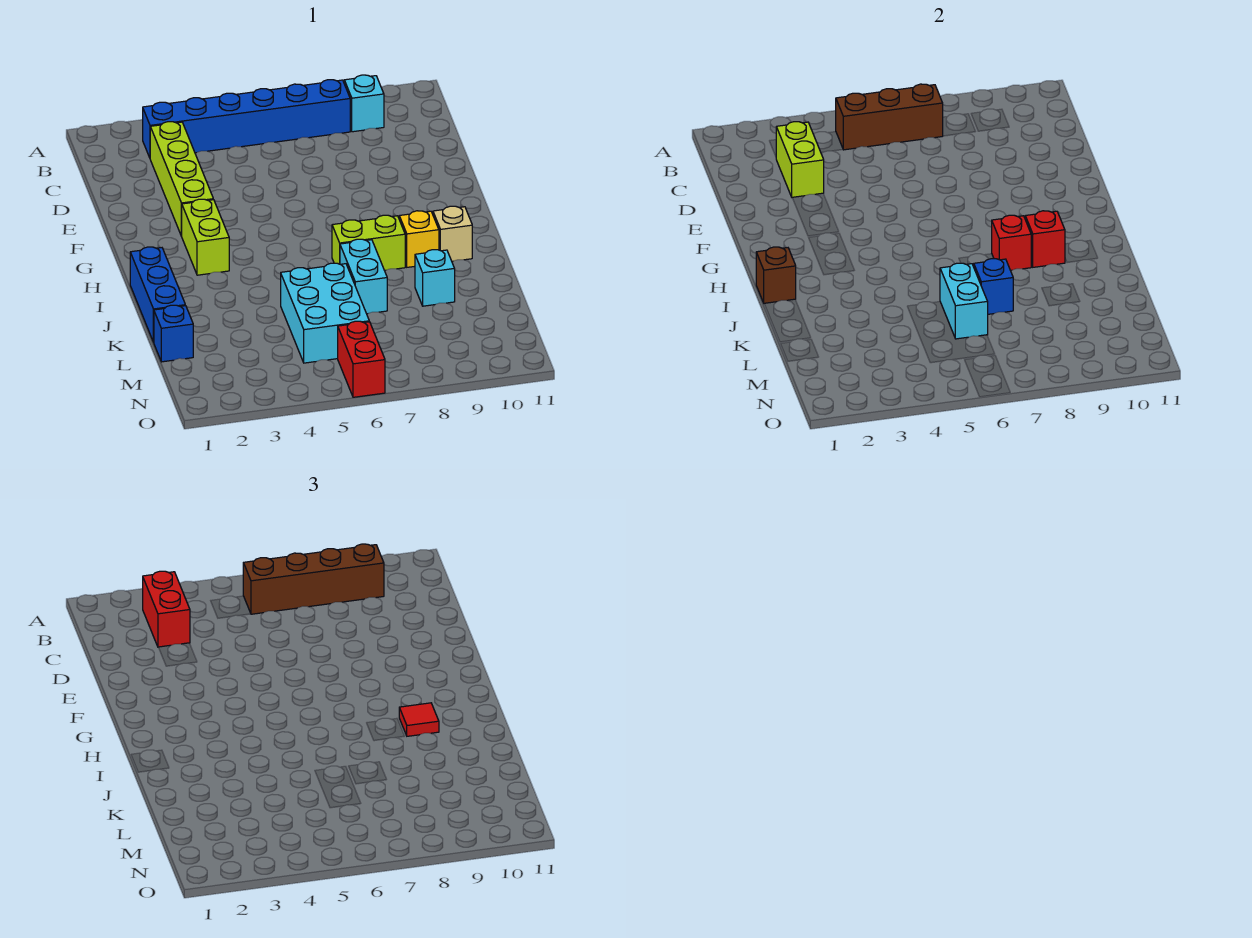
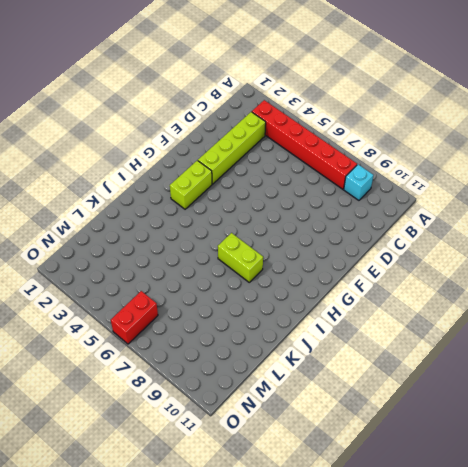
red 1x6 brick [252,100,357,189] -> blue 1x6 brick [143,80,350,158]
none -> blue 1x3 brick [130,247,185,342]
none -> yellow 1x1 brick [399,211,439,267]
none -> tan 1x1 brick [433,206,472,261]

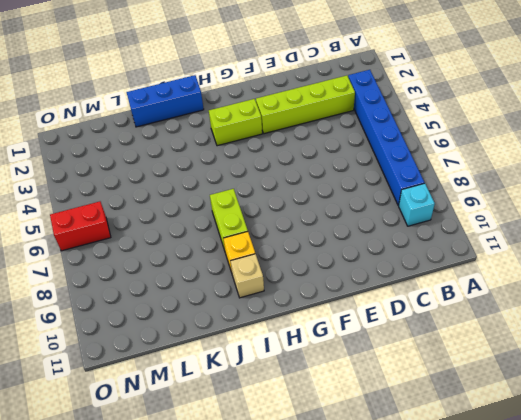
none -> cyan 1x2 brick [340,239,387,314]
none -> cyan 2x3 brick [281,263,369,363]
none -> cyan 1x1 brick [415,250,455,306]

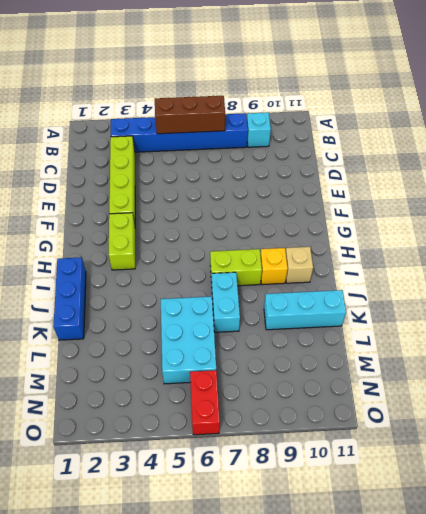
cyan 1x3 brick [264,290,346,330] -> cyan 1x1 brick [415,250,455,306]
none -> blue 1x1 brick [154,305,193,362]
none -> lime 1x2 brick [776,122,824,197]
none -> brown 1x1 brick [756,247,796,303]

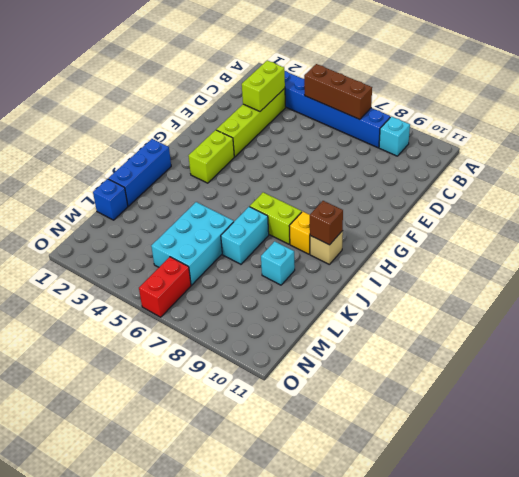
brown 1x1 brick [310,201,343,245] -> brown 1x1 brick moved to [756,247,796,303]
none -> red 1x1 brick [992,215,1031,270]
none -> red 1x1 brick [1025,211,1065,267]
none -> cyan 1x2 brick [940,263,988,339]

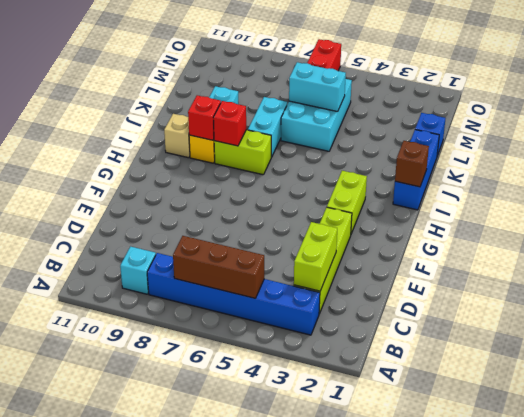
cyan 1x2 brick [289,62,346,112] -> cyan 1x2 brick turned to [940,263,988,339]
none -> blue 1x1 brick [974,259,1013,314]
none -> red 1x2 brick [143,571,190,647]
none -> brown 1x4 brick [243,544,384,614]

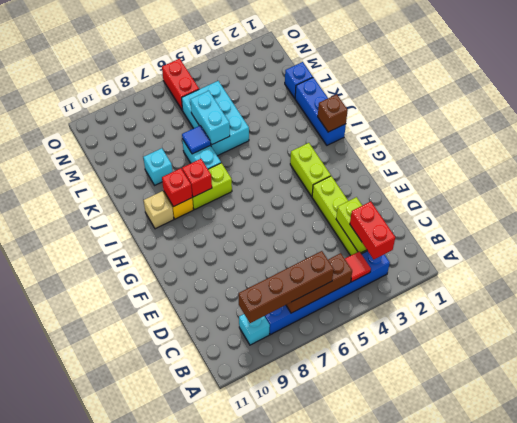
red 1x1 tile [345,251,371,282] -> red 1x1 tile moved to [399,703,439,736]
blue 1x1 tile [182,126,211,154] -> blue 1x1 brick [974,259,1013,314]

